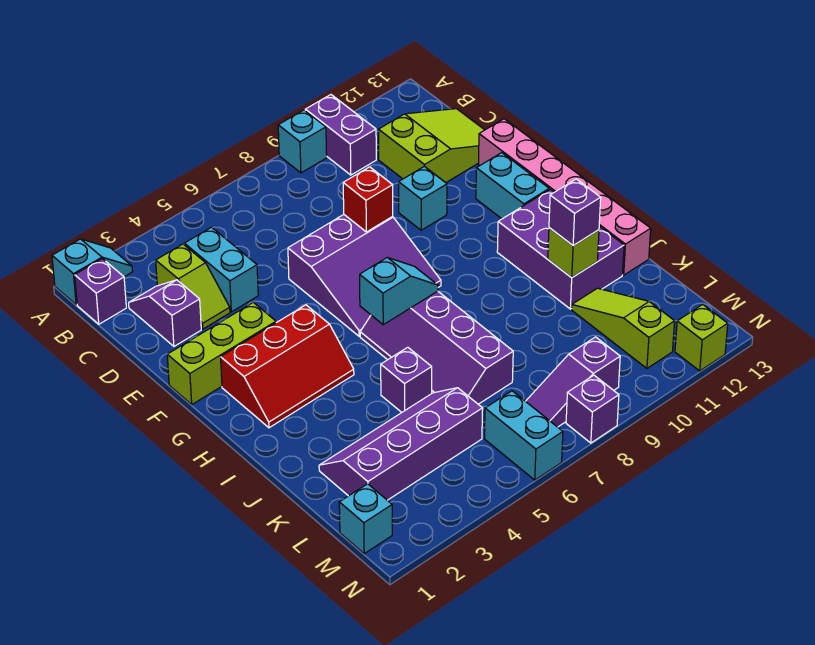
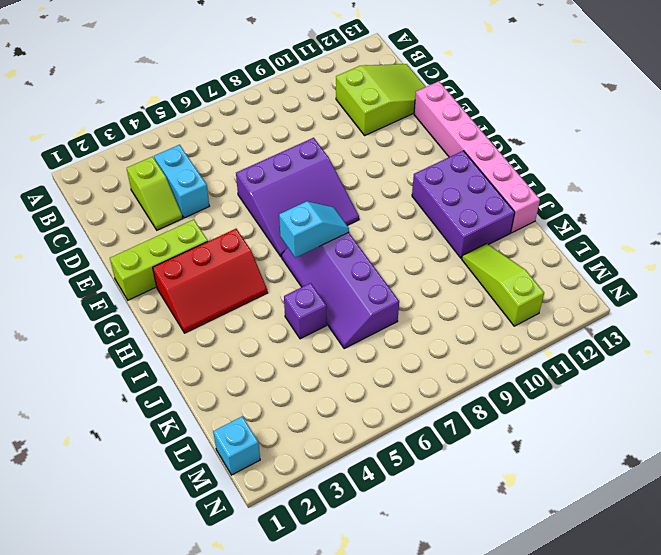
none -> cyan 1x2 slope [52,239,133,305]
none -> cyan 1x1 brick [278,110,327,173]
none -> purple 1x2 brick [305,95,376,175]

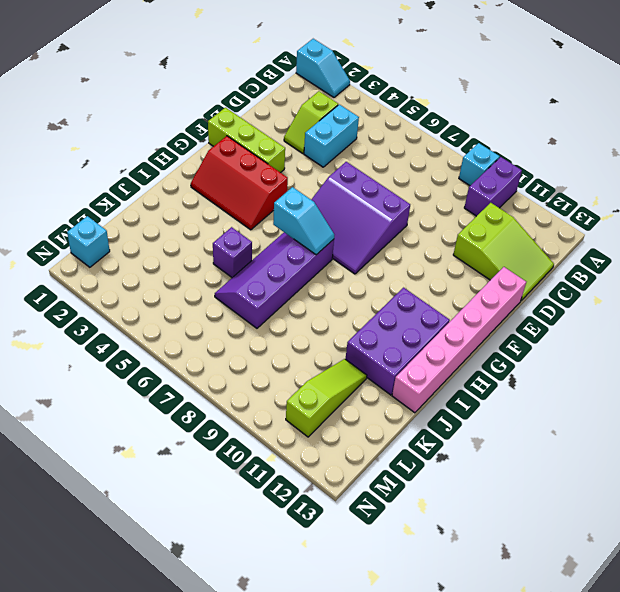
none -> purple 1x1 brick [75,259,126,324]
none -> purple 1x2 slope [129,280,201,346]
none -> cyan 1x1 brick [399,166,447,230]

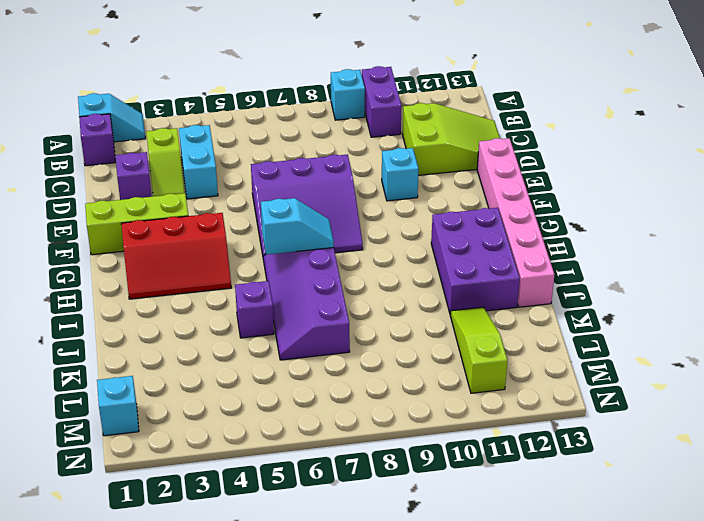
none -> cyan 1x2 brick [476,153,549,219]
none -> purple 2x4 slope [319,388,483,500]
none -> cyan 1x2 brick [485,391,563,480]

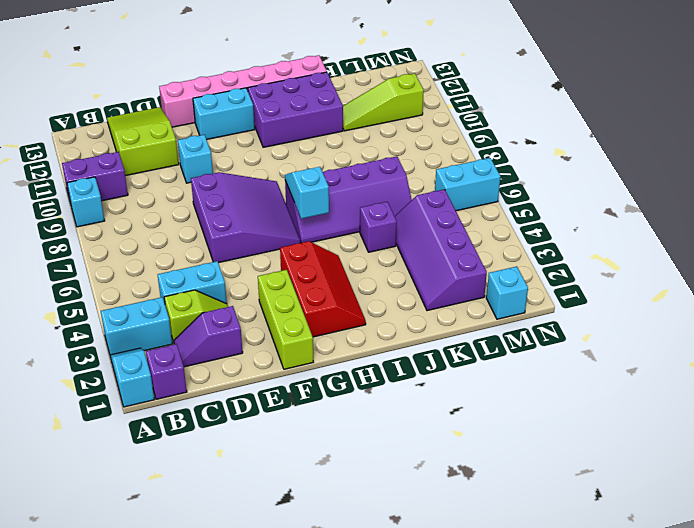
cyan 1x2 brick [101,297,172,355] -> none
none -> purple 1x3 slope [526,337,620,427]
none -> purple 1x1 brick [566,375,619,443]
none -> lime 1x1 brick [675,304,728,371]

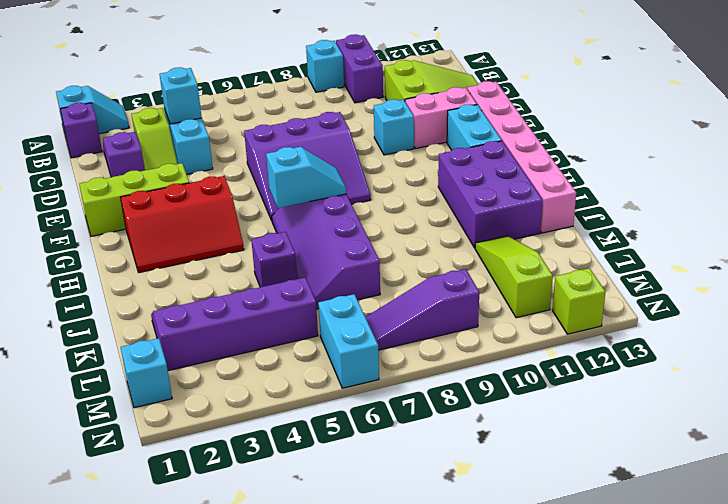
cyan 1x1 brick [160,67,202,124] -> none
pink 1x2 brick [405,87,477,149] -> none
none -> purple 1x1 brick [566,375,619,443]
none -> red 1x1 brick [343,167,393,232]
none -> lime 1x1 brick [548,228,599,278]

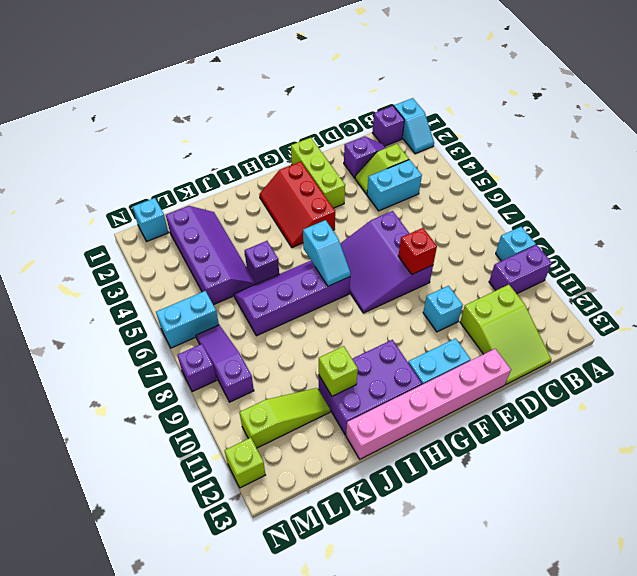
none -> purple 1x1 brick [549,179,601,246]

